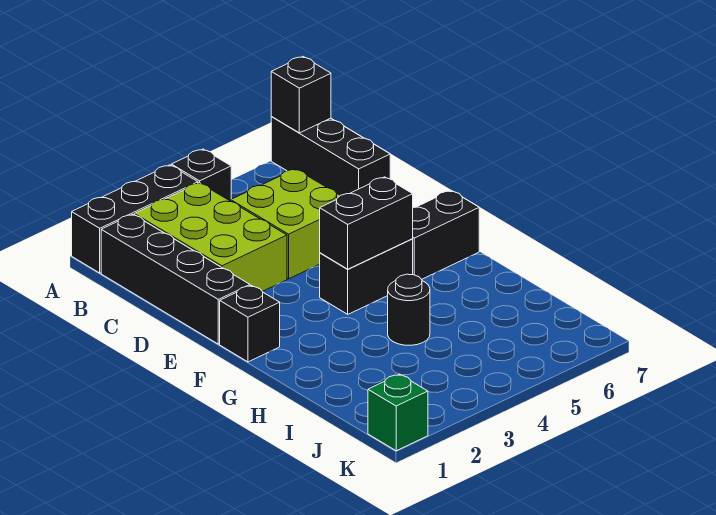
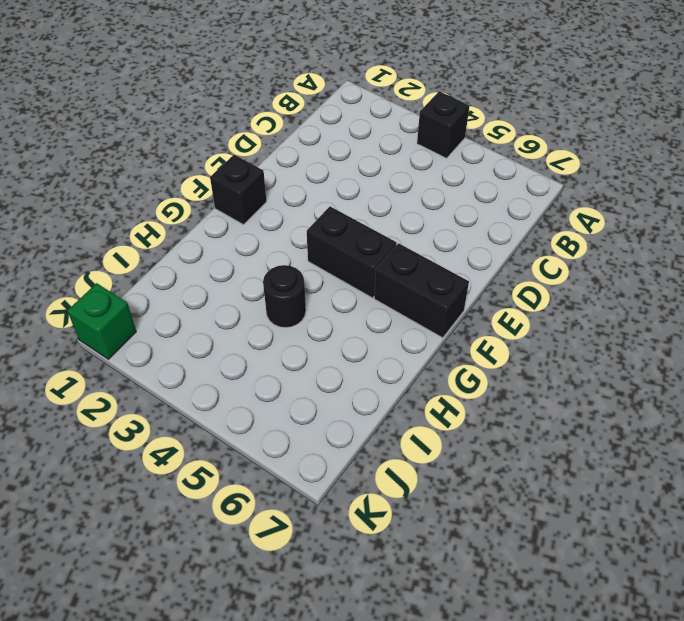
none -> black 1x3 brick [72,165,198,273]
none -> black 1x3 brick [271,117,390,195]
none -> black 1x4 brick [101,214,250,344]

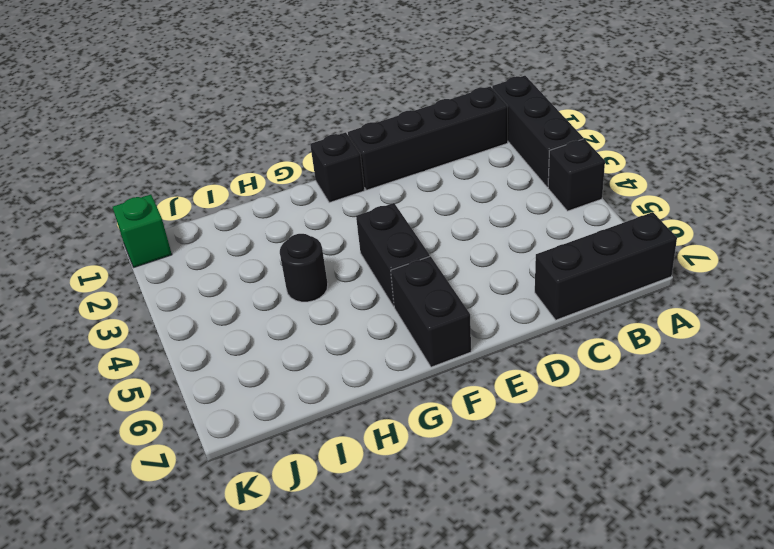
none -> lime 2x3 brick [135,183,287,291]
none -> lime 2x2 brick [231,169,340,279]
none -> black 1x1 brick [271,57,331,133]

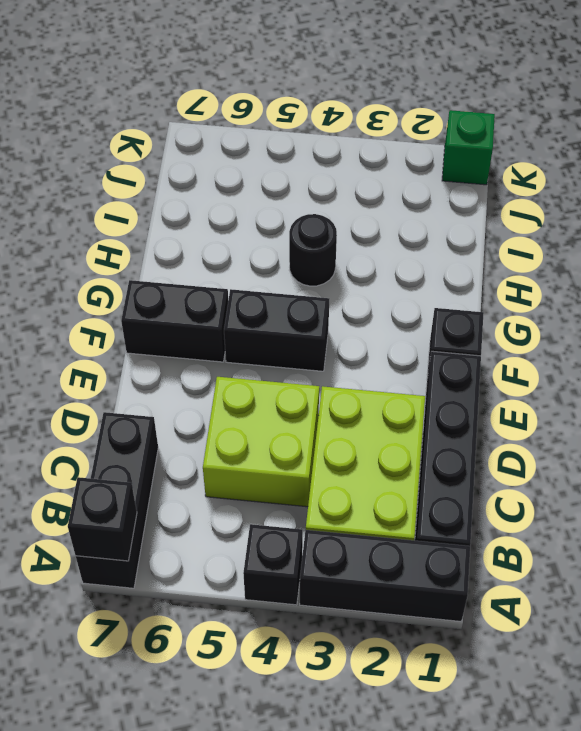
none -> black 1x2 brick [320,177,413,269]

